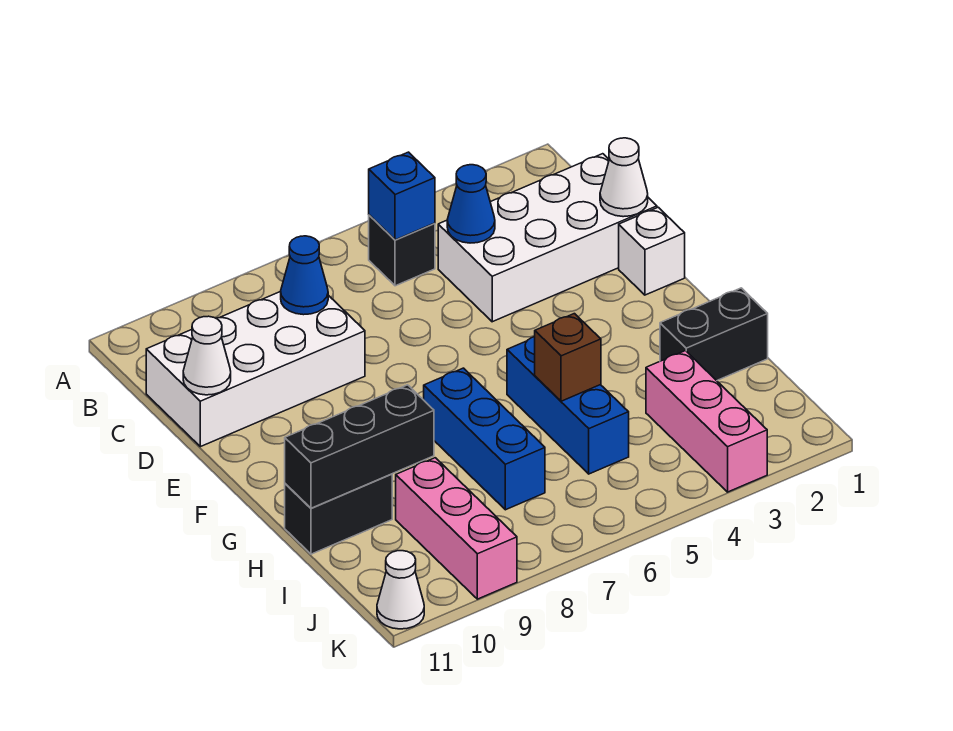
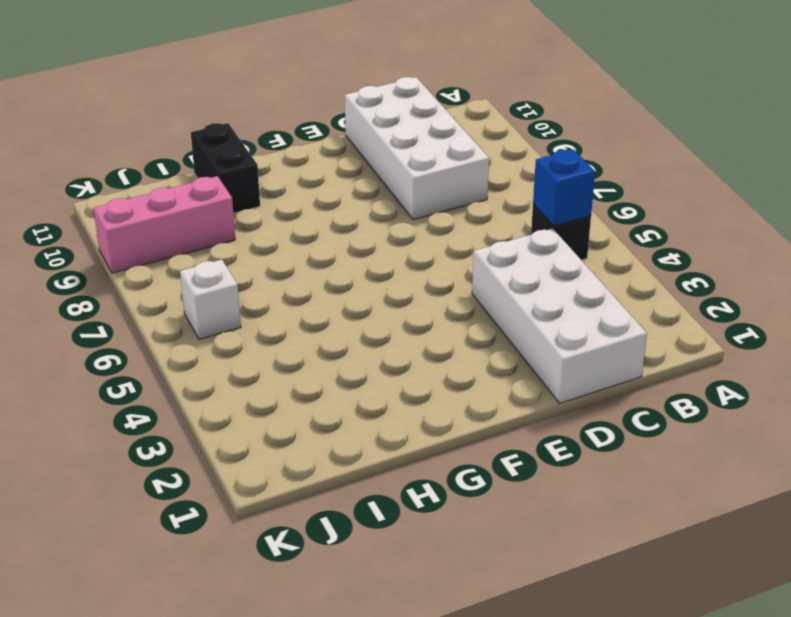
white 1x1 brick [180,260,241,339] -> white 1x1 brick moved to [619,207,685,295]
none -> blue 1x3 brick [507,337,629,474]
none -> blue 1x3 brick [424,368,545,510]
none -> black 1x2 brick [660,288,768,381]

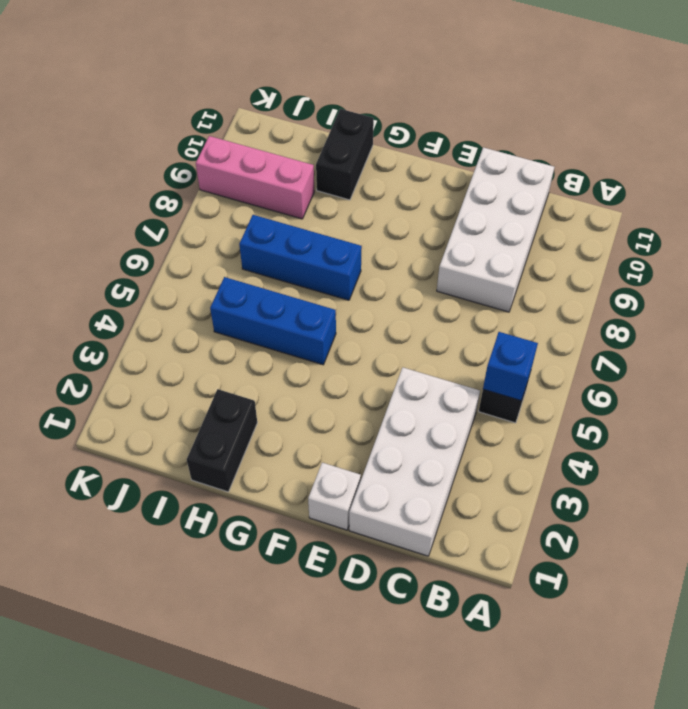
none -> pink 1x3 brick [646,351,767,492]
none -> white 1x1 cone [377,551,424,629]
none -> blue 1x1 cone [447,165,495,243]

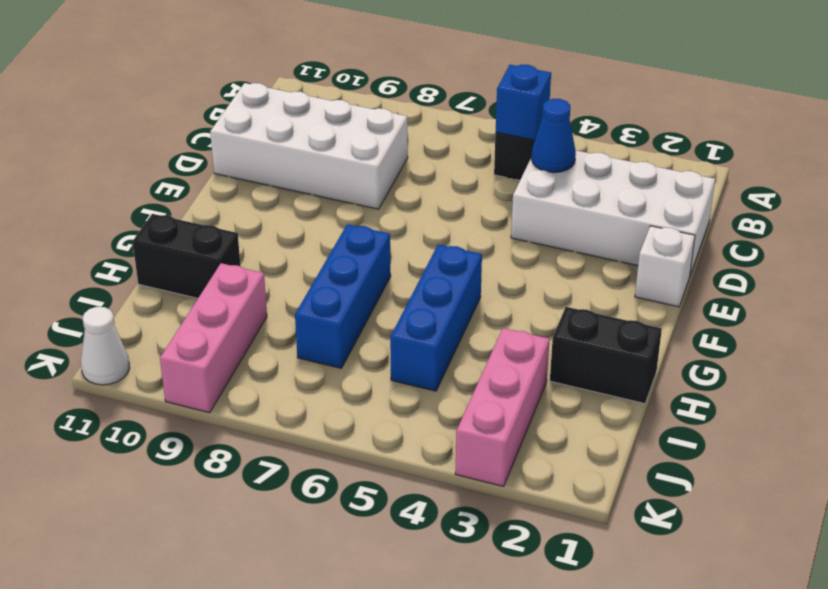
none -> blue 1x1 cone [281,236,328,315]
none -> white 1x1 cone [600,138,648,217]
none -> white 1x1 cone [183,316,231,395]

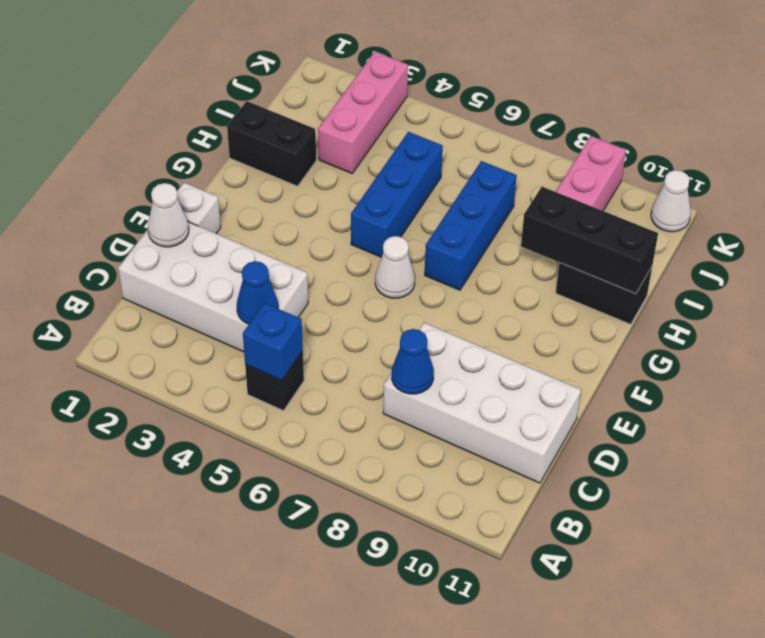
white 1x1 cone [375,236,415,298] -> white 1x1 cone moved to [183,316,231,395]
none -> brown 1x1 brick [535,314,601,401]

